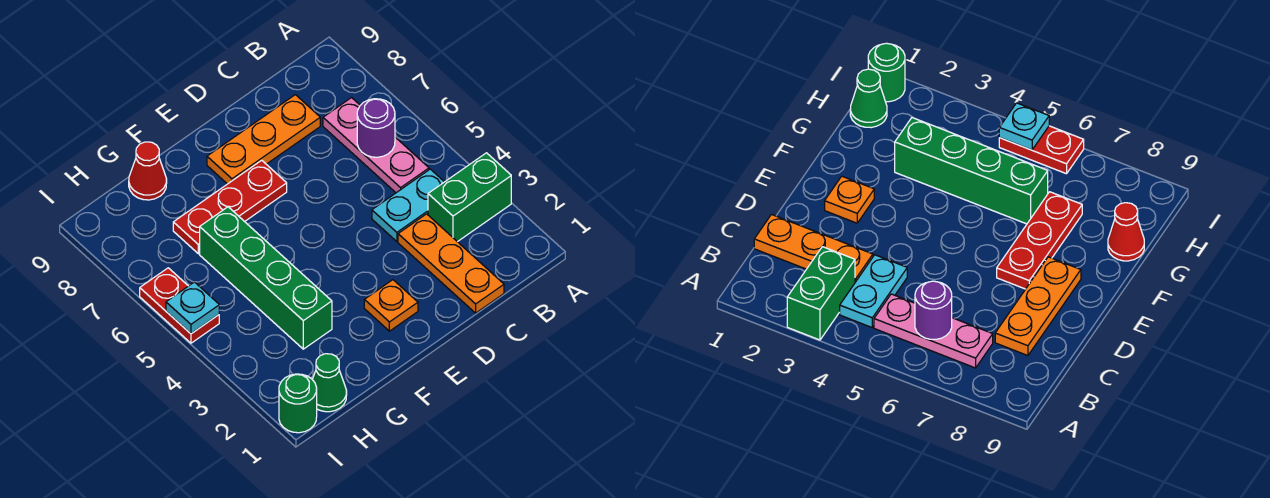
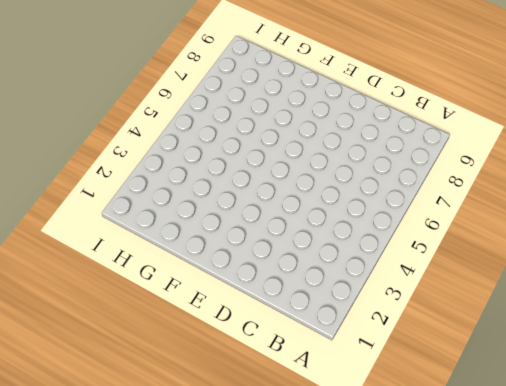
none -> green 1x2 brick [428,153,511,242]
none -> cyan 1x2 plate [372,169,444,242]
none -> pink 1x3 plate [323,98,429,193]

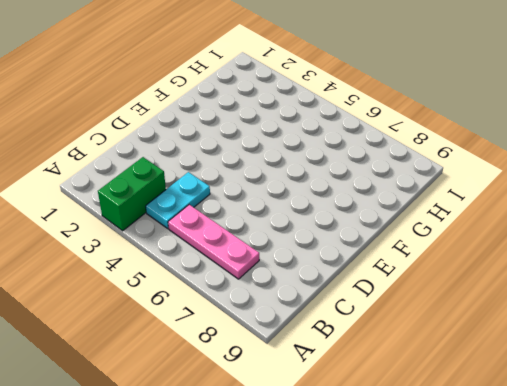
none -> orange 1x3 plate [398,214,504,313]
none -> orange 1x3 plate [207,95,320,184]
none -> orange 1x1 plate [364,280,418,331]

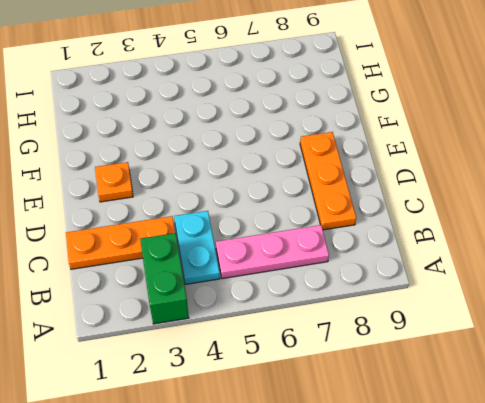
none -> red 1x3 plate [173,160,287,254]
none -> green 1x4 brick [200,207,332,349]
none -> red 1x1 cone [129,142,167,200]

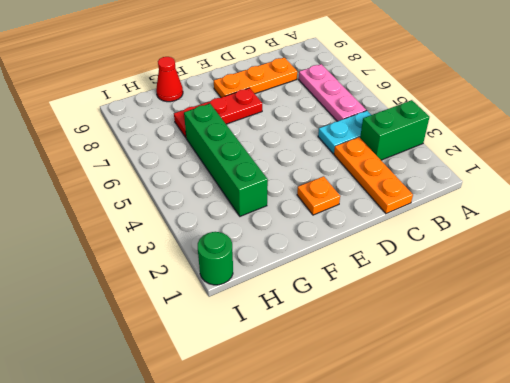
none -> green 1x1 cone [312,354,347,412]
none -> red 1x2 plate [140,268,219,343]
none -> purple 1x1 round brick [357,99,395,157]

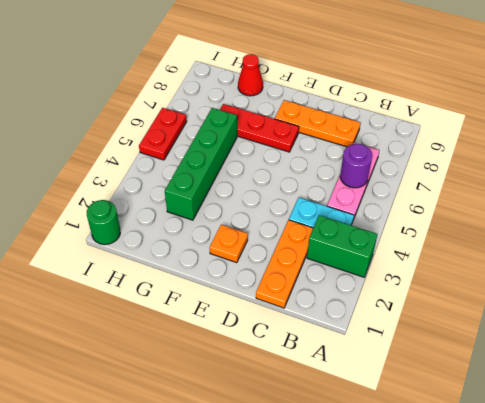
none -> green 1x1 cone [312,354,347,412]
none -> cyan 1x1 plate [166,282,219,334]

